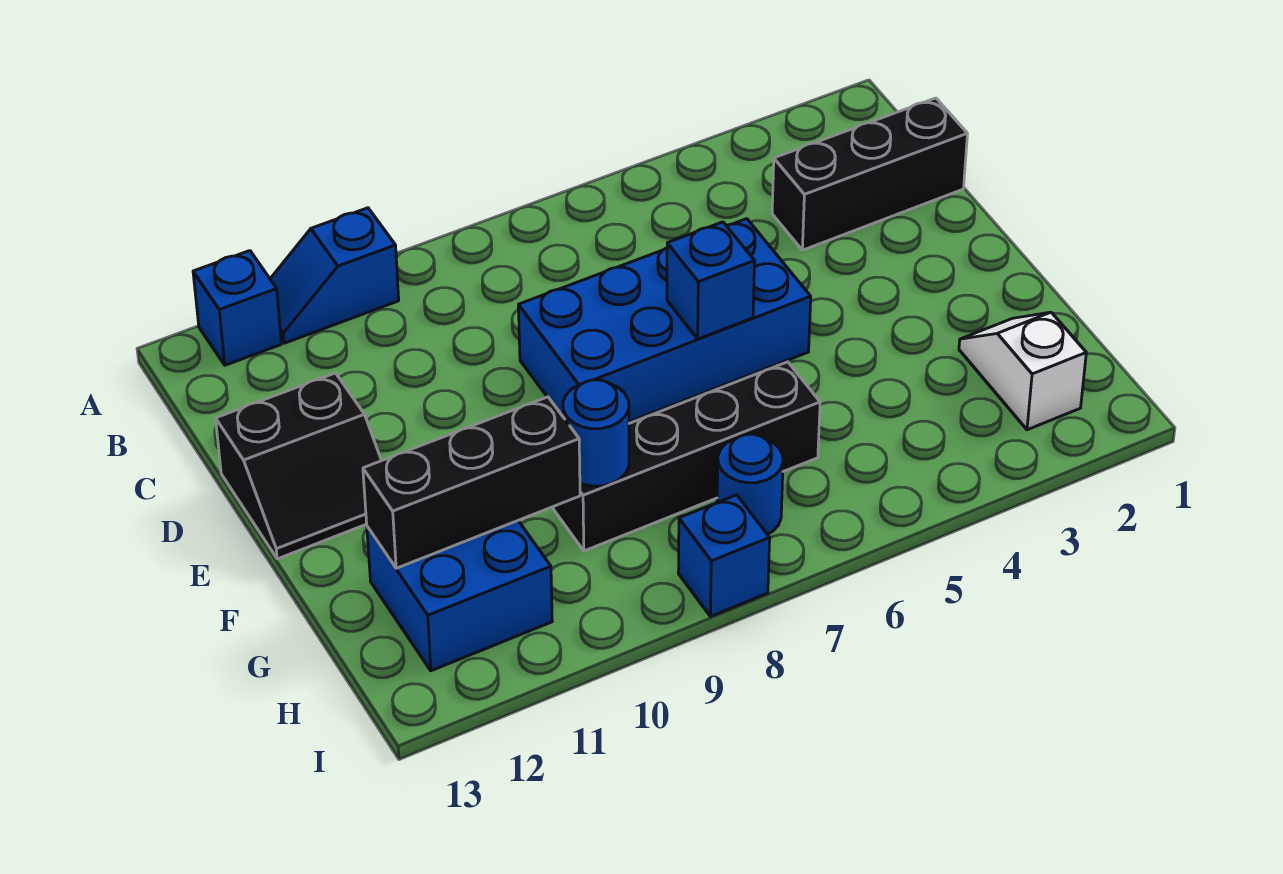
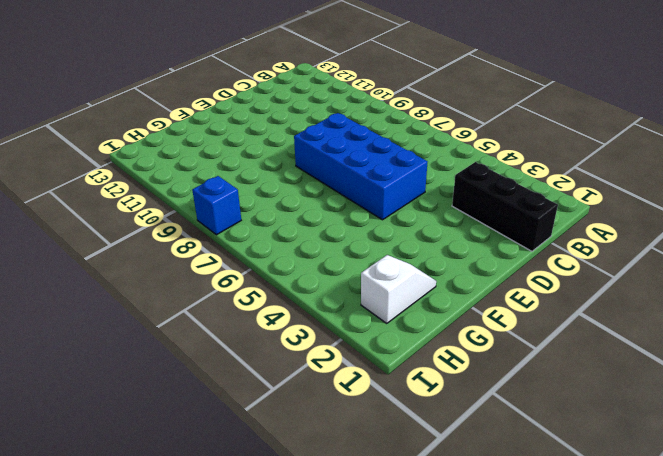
none -> blue 1x2 slope [270,208,399,343]
none -> blue 1x1 brick [193,251,281,365]
none -> black 2x2 slope [216,373,382,559]

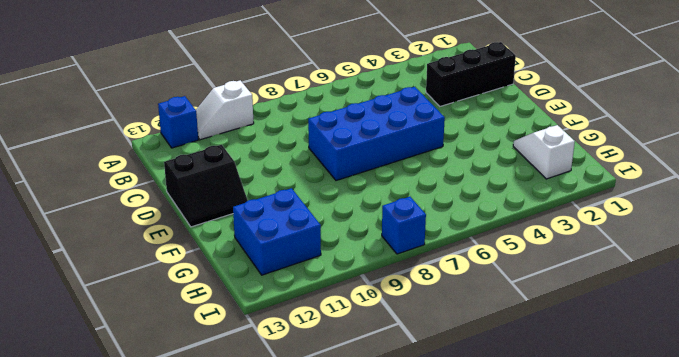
white 1x2 slope [196,80,254,140] -> blue 1x2 slope [270,208,399,343]
none -> black 1x4 brick [553,362,820,551]
none -> blue 1x1 round brick [717,434,783,534]
none -> blue 1x1 brick [667,222,755,339]

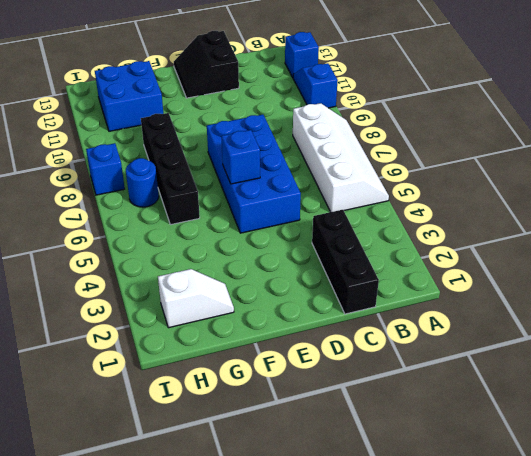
white 2x4 slope [293,103,389,212] -> none
none -> blue 1x1 round brick [563,380,629,486]
none -> black 1x3 brick [363,397,580,568]

